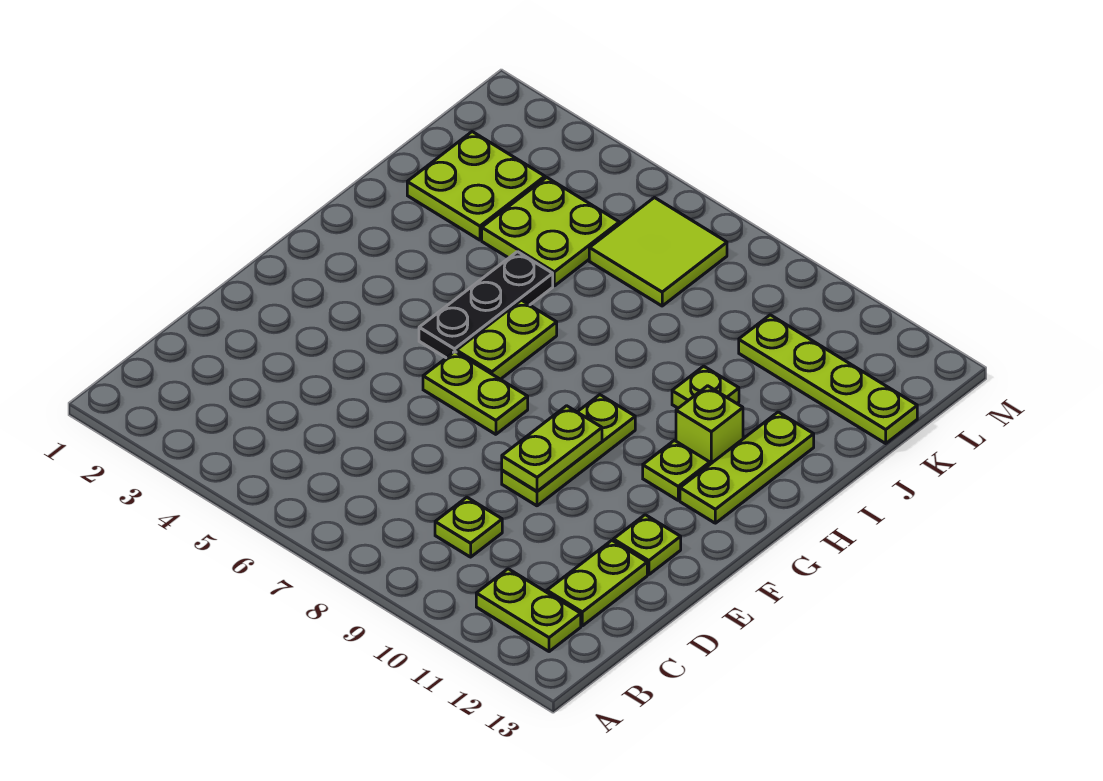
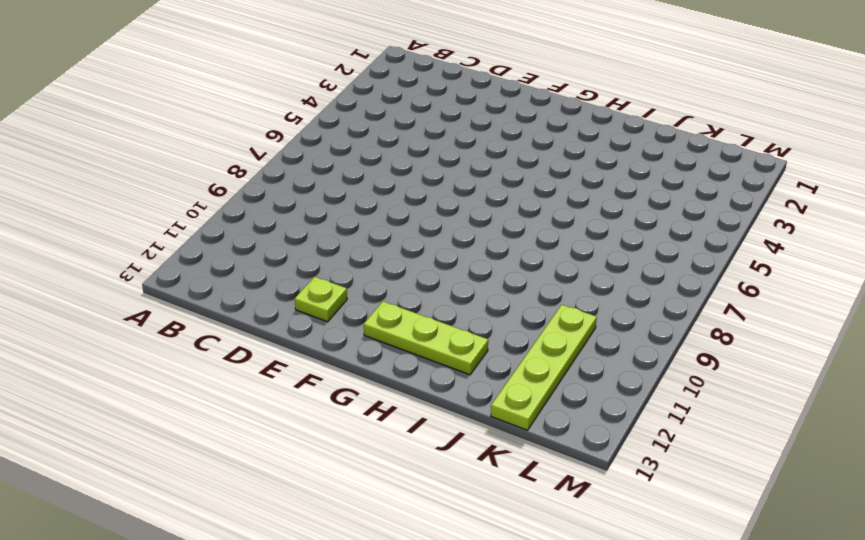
none -> lime 1x2 plate [476,569,581,652]
none -> lime 1x1 plate [435,497,502,557]
none -> lime 1x2 plate [547,540,647,626]

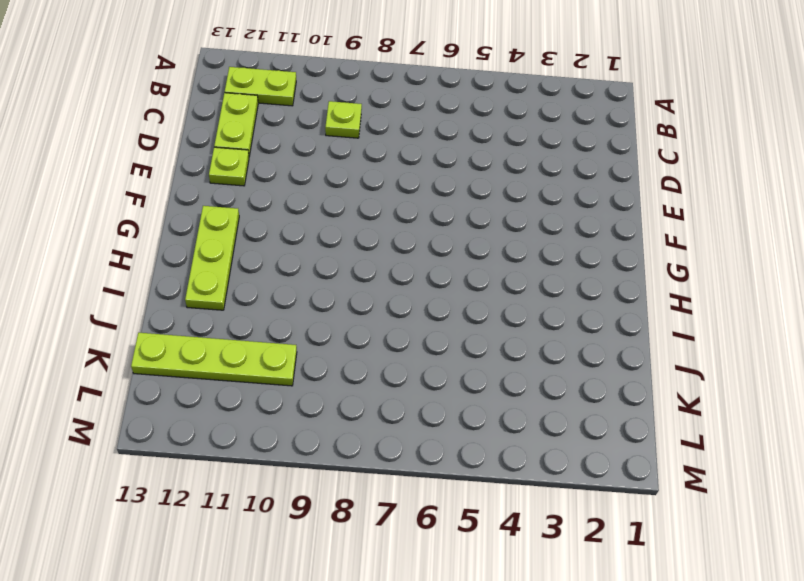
none -> lime 1x3 plate [502,395,635,506]
none -> lime 1x2 plate [423,352,528,434]
none -> black 1x3 plate [419,252,553,358]

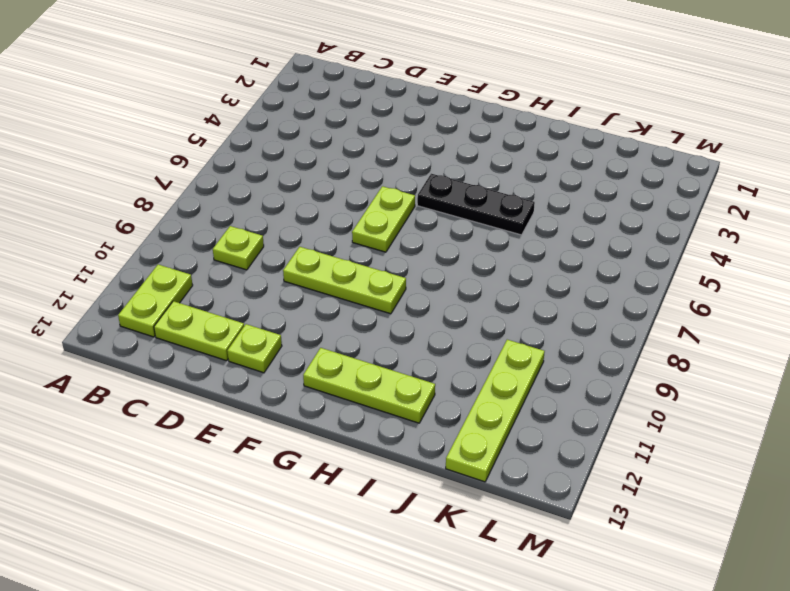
none -> lime 1x2 plate [456,300,557,379]
none -> lime 1x1 plate [643,440,710,500]
none -> lime 1x1 brick [676,386,743,464]

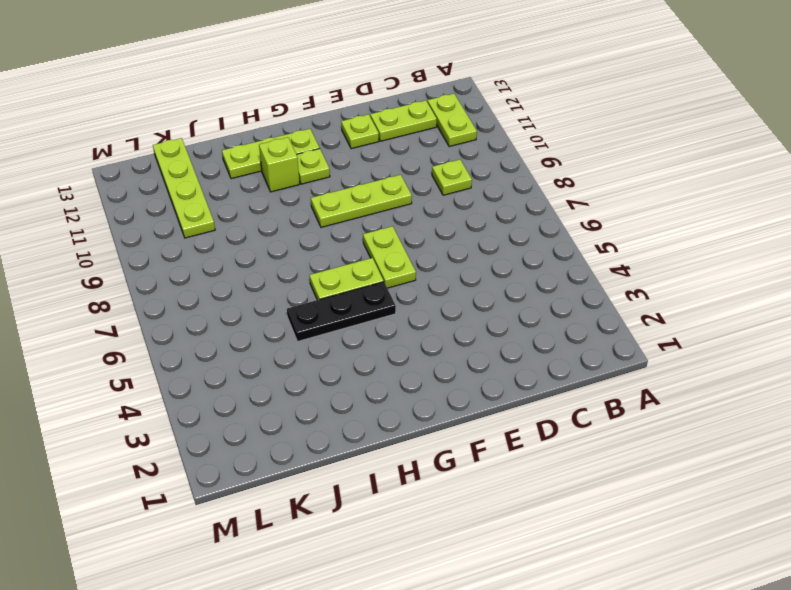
none -> lime 1x1 plate [672,366,739,408]
none -> lime 2x2 plate [407,132,545,240]
none -> lime 2x2 plate [482,177,619,286]

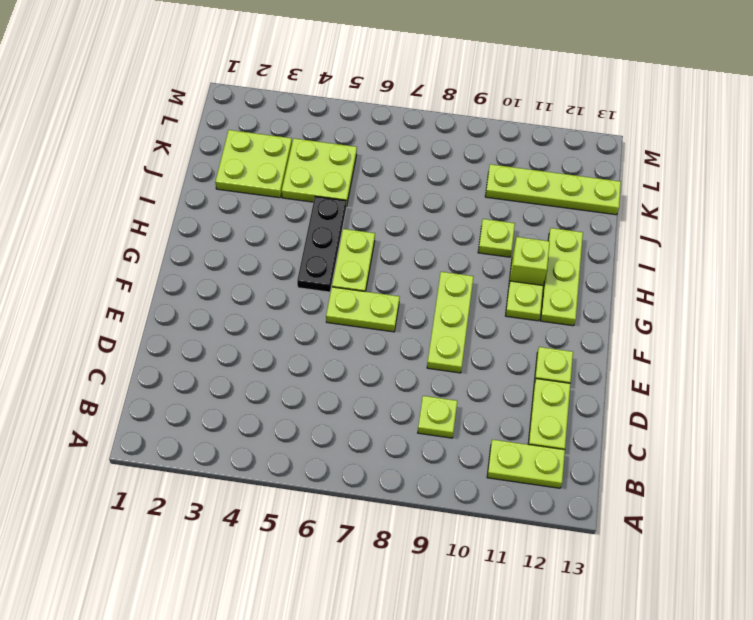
none -> lime 2x2 tile [589,198,727,306]
none -> lime 1x2 plate [502,406,602,491]

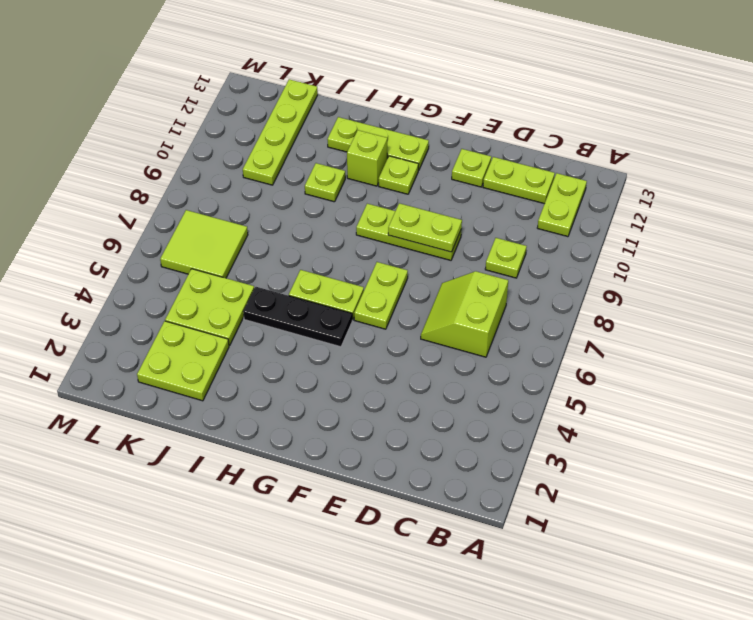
lime 2x2 slope [421,271,508,357] -> none

